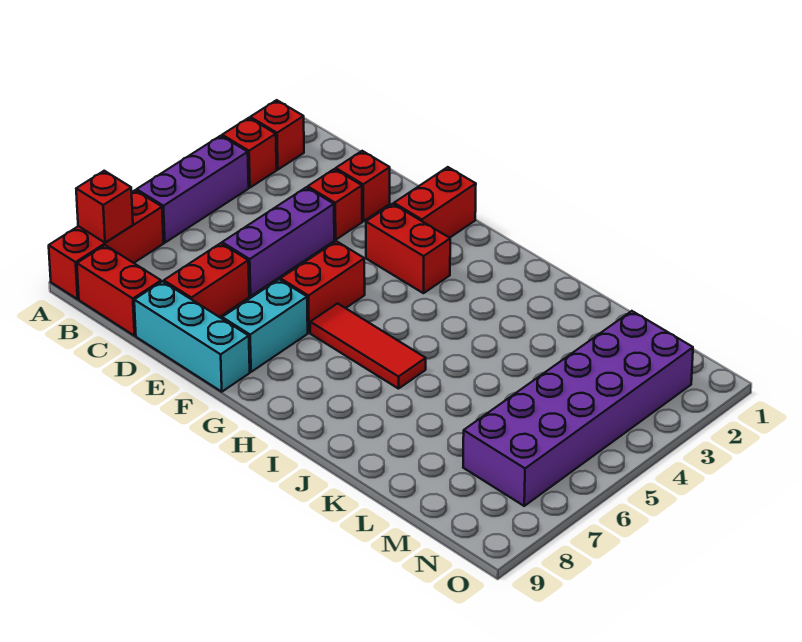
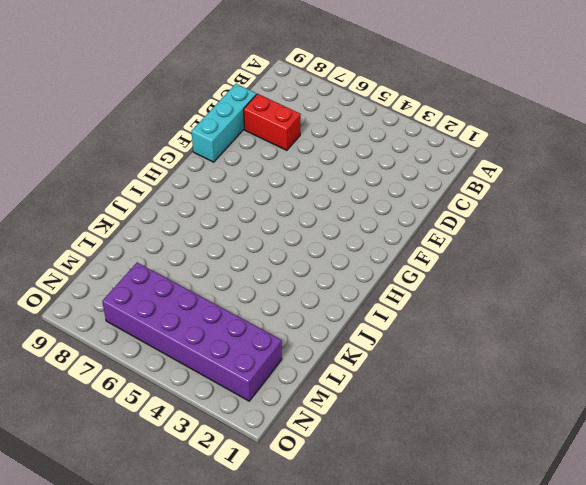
none -> red 1x1 brick [250,100,304,170]
none -> red 1x1 brick [222,118,277,188]
none -> purple 1x3 brick [137,136,249,243]

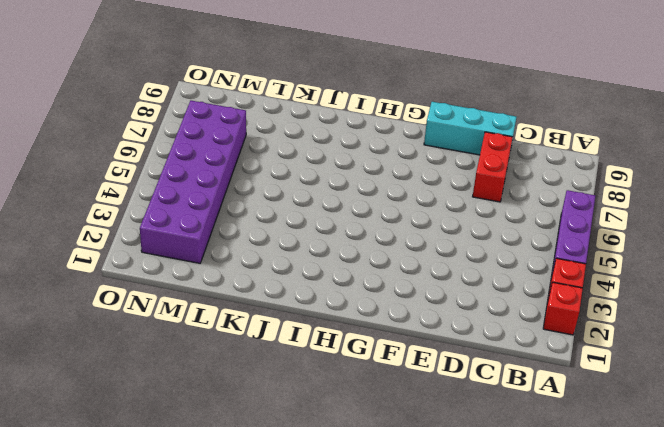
none -> red 1x3 brick [49,190,164,299]
none -> red 1x2 brick [77,245,161,336]
none -> red 1x1 brick [336,151,390,221]

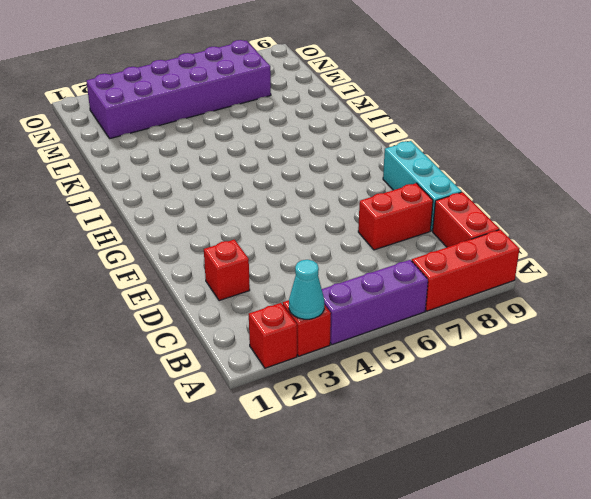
cyan 1x1 cone [289,260,324,319] -> none
none -> red 1x1 brick [308,169,362,240]
none -> purple 1x3 brick [222,187,334,296]
none -> red 1x2 brick [394,167,476,238]

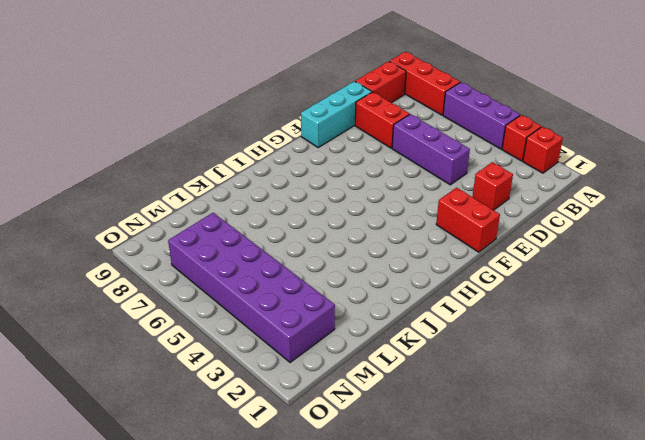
none -> red 1x1 brick [308,169,362,240]
none -> red 1x2 brick [366,204,450,293]
none -> red 1x2 brick [280,241,365,333]

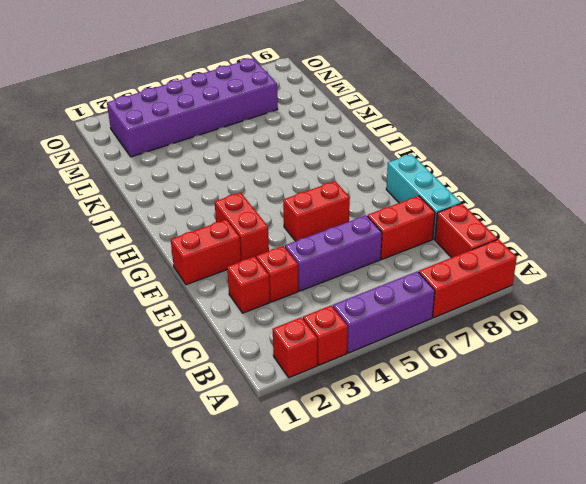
none -> cyan 1x2 brick [222,279,308,372]
none -> red 1x3 tile [310,303,426,389]
none -> red 1x1 brick [76,171,133,243]

